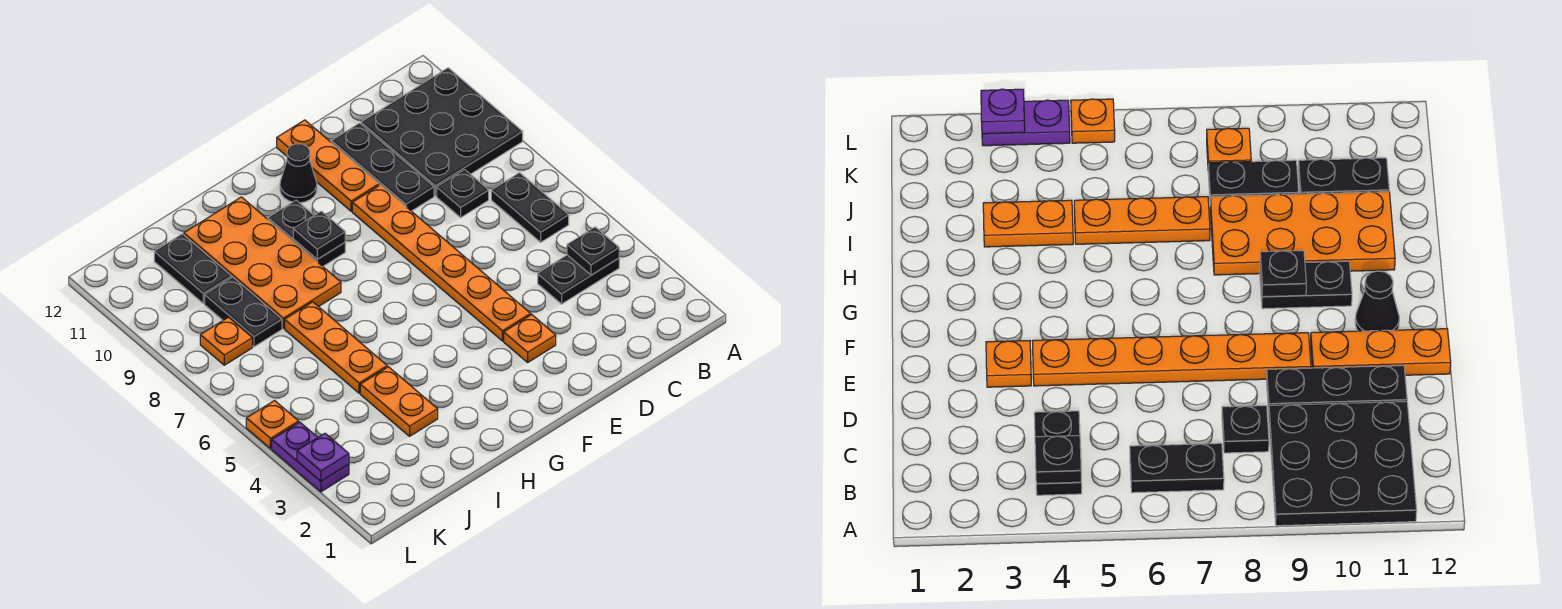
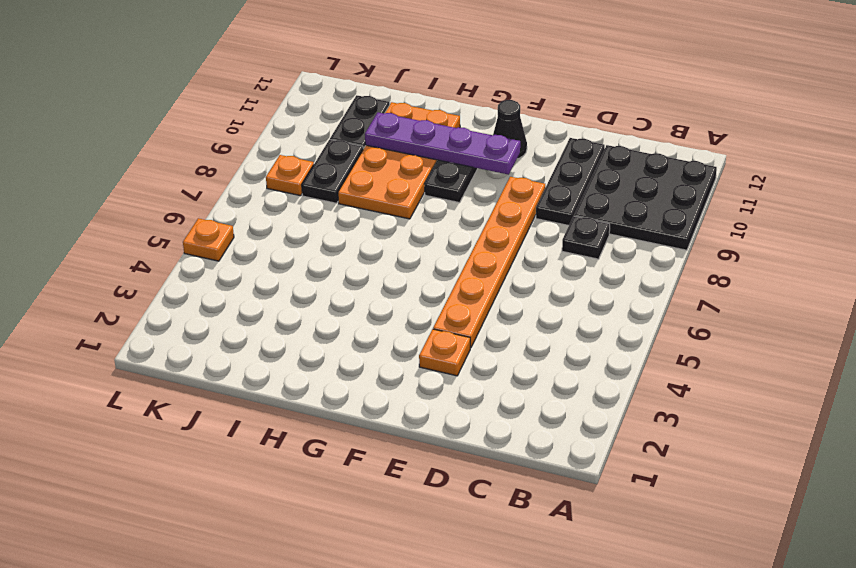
purple 1x4 plate [365,112,520,175] -> none
none -> black 1x2 plate [538,255,619,304]
none -> black 1x2 plate [491,173,569,242]
none -> orange 1x3 plate [277,120,379,211]

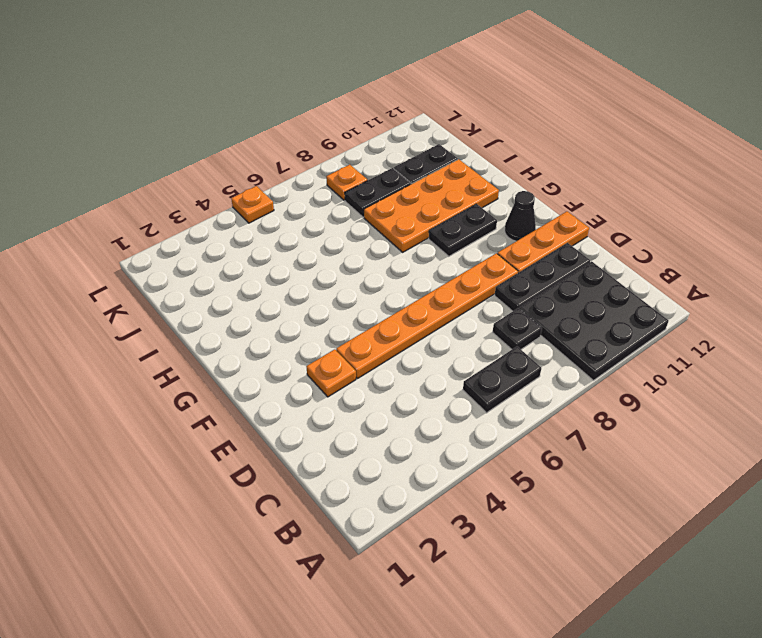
none -> black 1x2 plate [538,255,619,304]
none -> orange 1x2 plate [360,367,438,436]
none -> orange 1x3 plate [285,302,387,393]

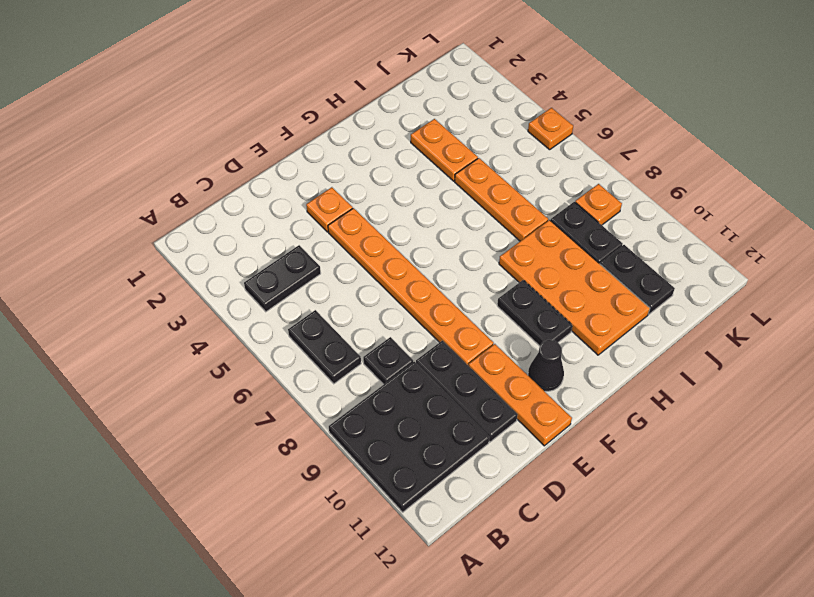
none -> purple 1x2 plate [272,422,349,492]
none -> black 1x1 plate [567,227,619,275]
none -> black 1x1 plate [293,211,345,259]

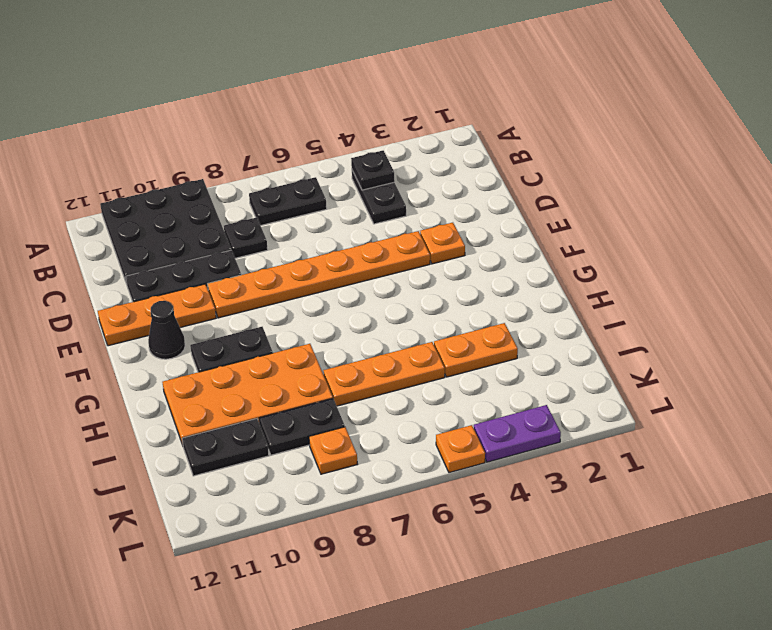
none -> black 1x1 plate [293,211,345,259]
none -> purple 1x1 plate [297,433,349,481]

